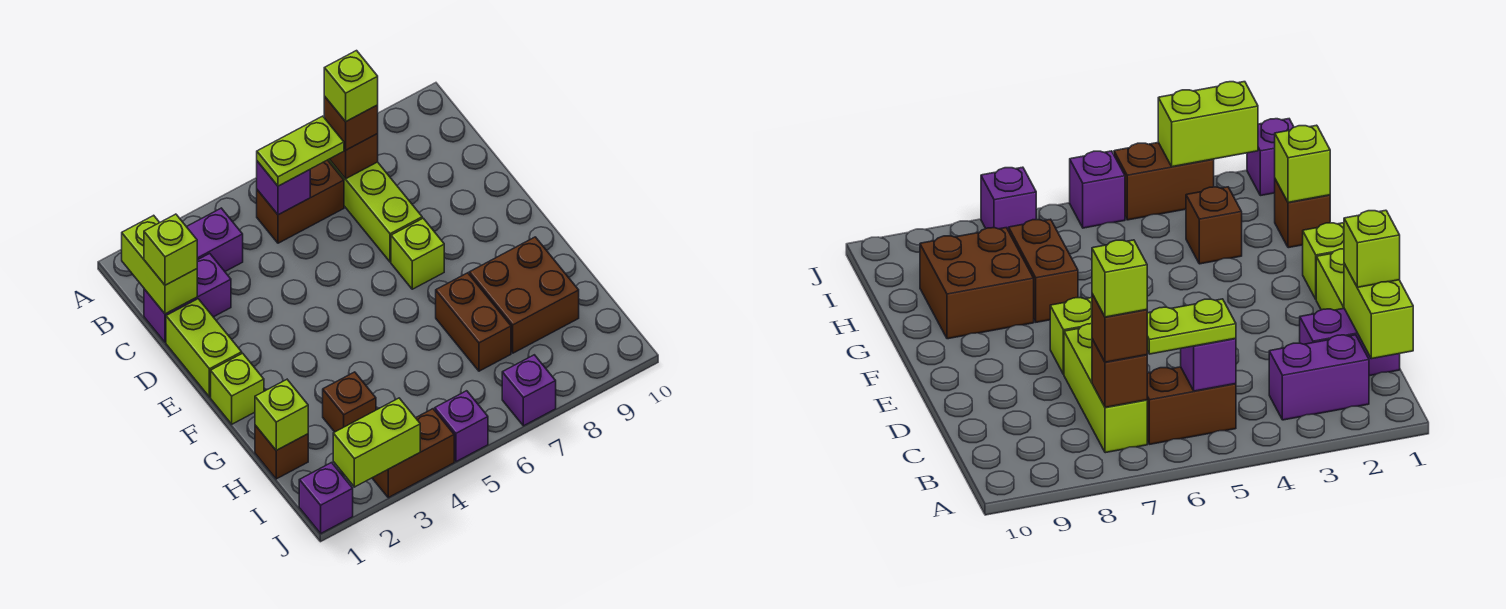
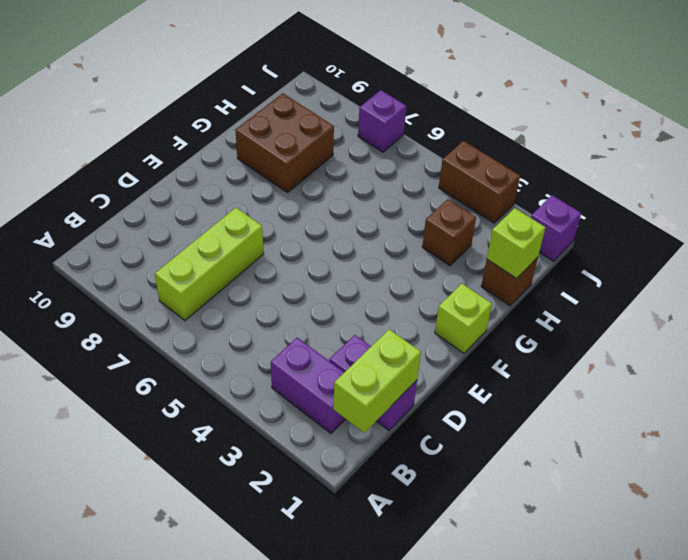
none -> brown 1x2 brick [257,160,344,243]
none -> lime 1x2 brick [166,299,242,397]
none -> lime 1x1 brick [391,218,444,289]

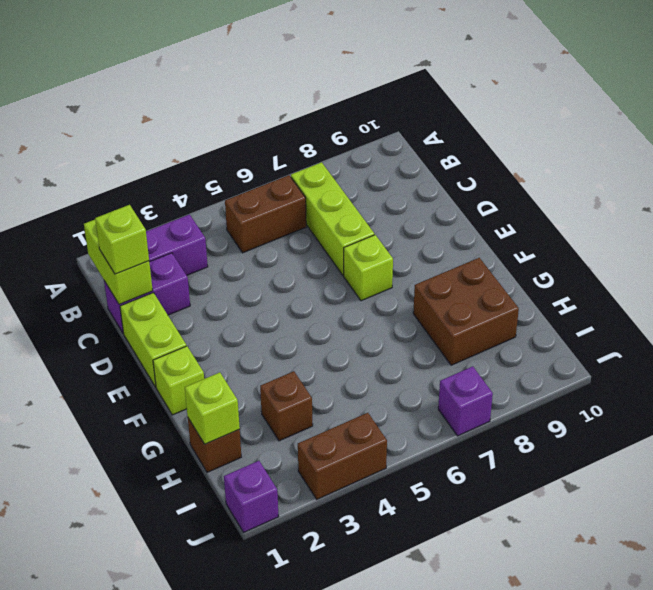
none -> brown 1x2 brick [436,273,511,371]
none -> purple 1x1 brick [435,391,488,462]
none -> purple 1x1 brick [257,161,310,215]

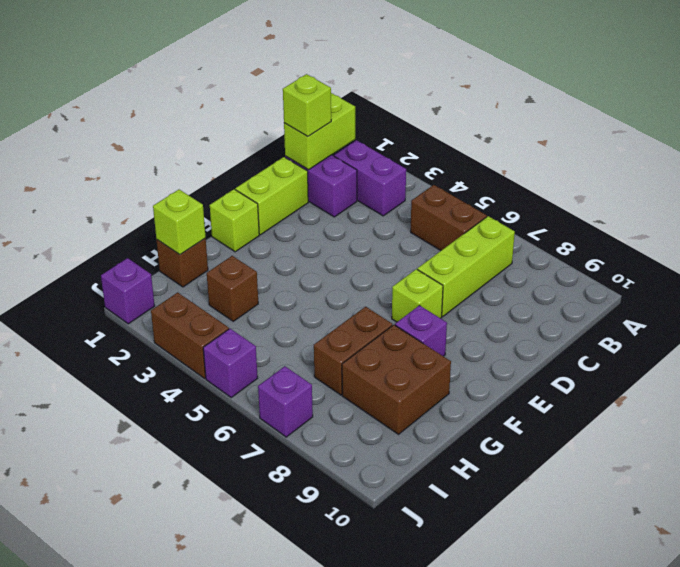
purple 1x1 brick [395,305,447,356] -> purple 1x1 brick moved to [257,161,310,215]
none -> brown 1x1 brick [330,134,378,179]
none -> lime 1x2 brick [333,398,420,487]
none -> lime 1x2 plate [257,116,344,186]

